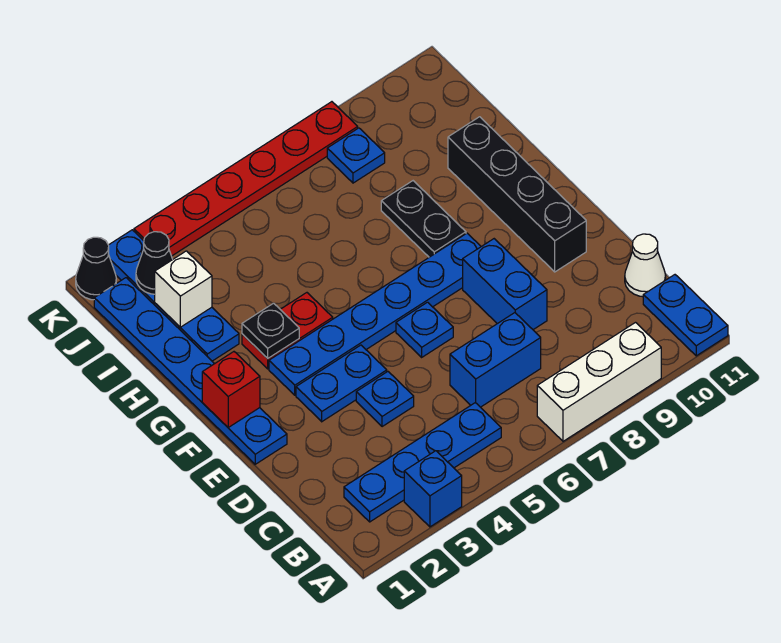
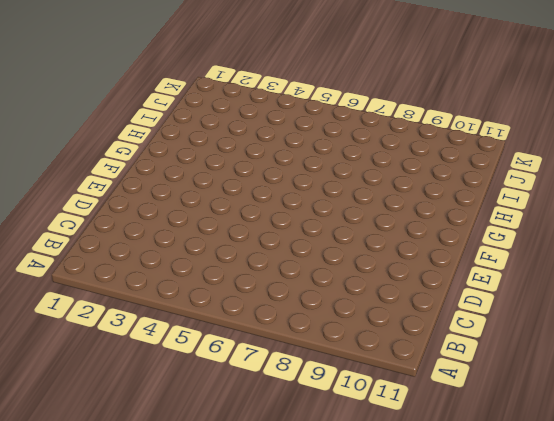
none -> blue 1x1 brick [404,451,462,527]
none -> white 1x3 brick [537,323,661,441]
none -> blue 1x2 plate [643,275,728,356]

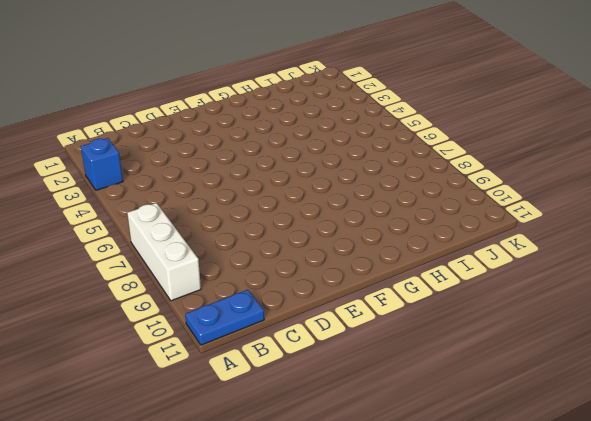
none -> blue 1x4 plate [344,403,501,522]
none -> blue 1x2 brick [450,313,541,407]
none -> white 1x1 cone [625,234,666,297]

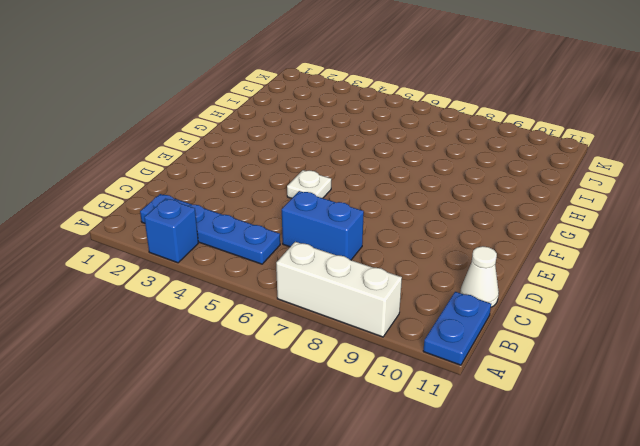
white 1x1 plate [287,170,331,198] -> none
none -> blue 1x1 plate [356,372,414,427]
none -> blue 1x2 brick [463,239,547,330]
none -> blue 1x6 plate [94,278,287,464]

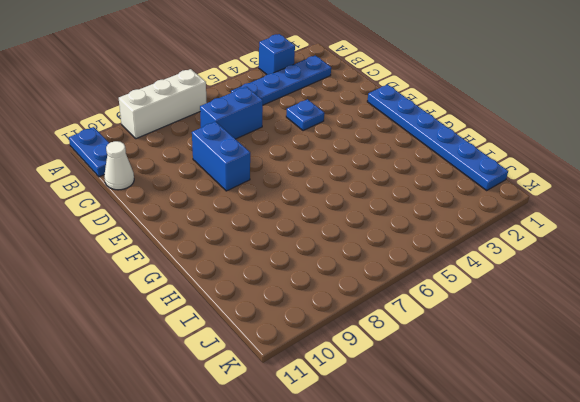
none -> blue 1x2 plate [296,345,387,422]
none -> blue 1x1 plate [396,302,453,357]
none -> black 1x4 brick [448,117,586,272]

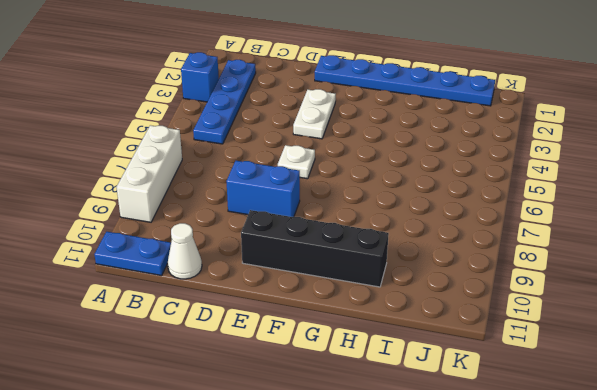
white 1x2 plate [293,89,336,139] -> blue 1x2 plate [296,345,387,422]
white 1x1 plate [278,145,315,179] -> blue 1x1 plate [396,302,453,357]
none -> blue 1x2 brick [450,313,541,407]
none -> blue 1x1 plate [356,372,414,427]
none -> blue 1x6 plate [269,233,481,395]

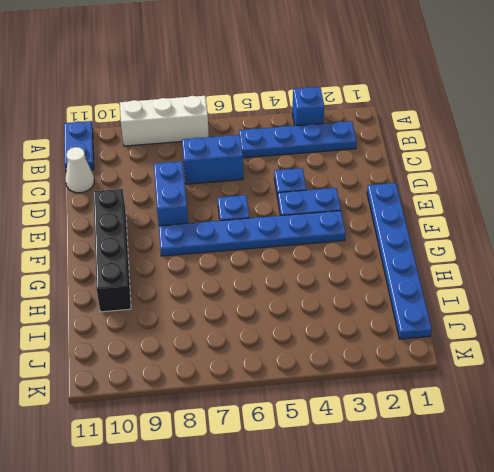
none -> red 1x2 plate [242,293,333,369]
none -> black 1x2 plate [381,181,466,257]
none -> blue 1x4 plate [108,230,239,361]

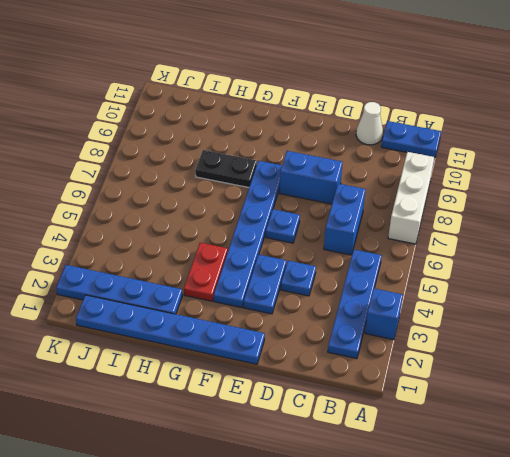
none -> black 1x4 brick [448,117,586,272]
none -> blue 1x1 plate [327,128,385,183]
none -> black 1x1 cone [76,237,116,300]

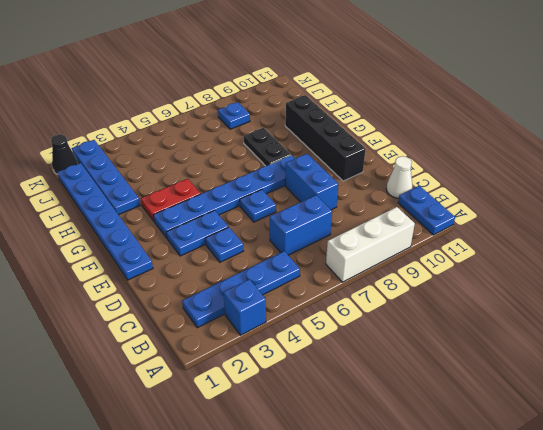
none -> red 1x6 plate [134,102,358,256]
none -> red 1x1 brick [202,352,260,427]
none -> black 1x1 plate [242,303,299,358]

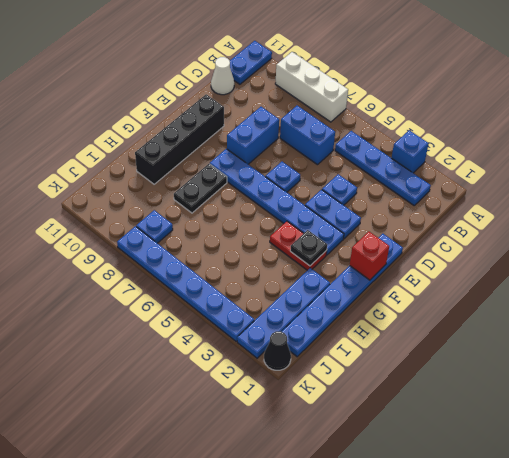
blue 1x6 plate [117,226,254,341] -> red 1x6 plate [134,102,358,256]
none -> white 1x1 brick [155,251,212,327]
none -> black 1x1 cone [136,232,173,294]

